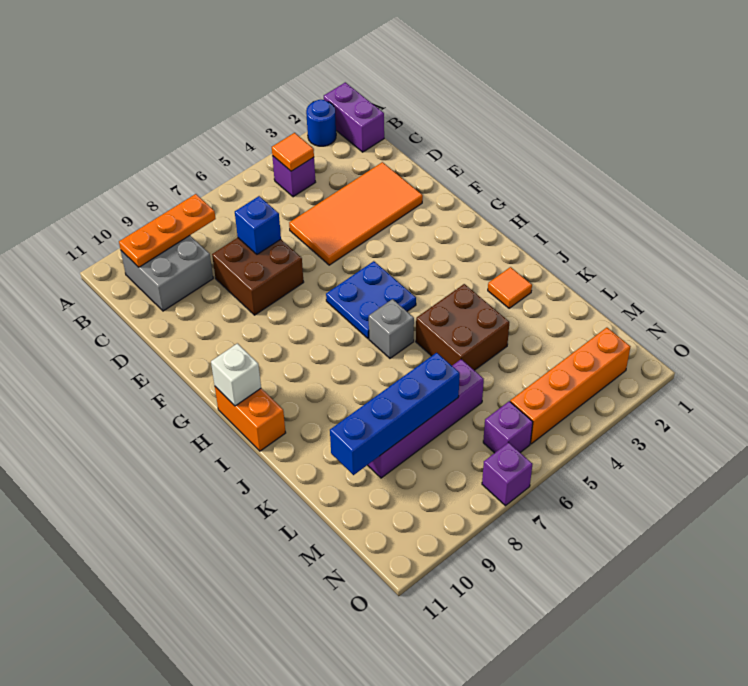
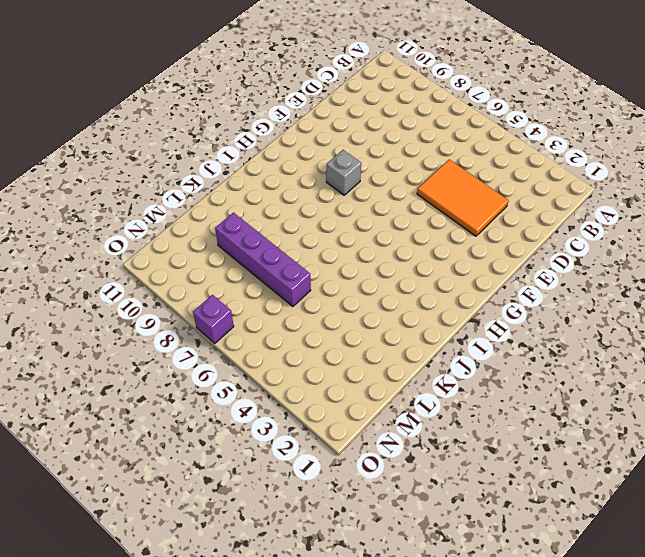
orange 2x3 tile [417,159,509,236] -> orange 2x4 tile [289,162,423,265]
grey 1x1 brick [326,150,361,195] -> grey 1x1 brick moved to [369,299,414,358]
none -> purple 1x2 brick [324,82,384,152]
none -> blue 1x1 round brick [306,100,336,146]
none -> purple 1x1 brick [272,156,315,197]

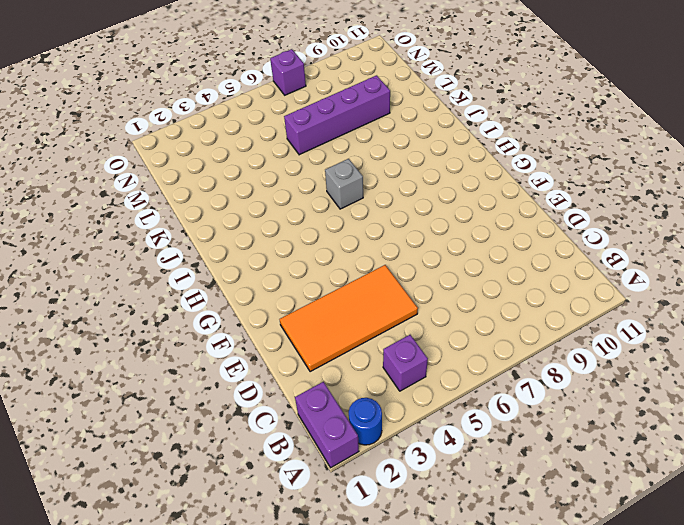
none -> grey 2x2 brick [121,236,213,311]
none -> brown 2x2 brick [212,238,304,315]
none -> blue 2x2 plate [326,261,416,339]

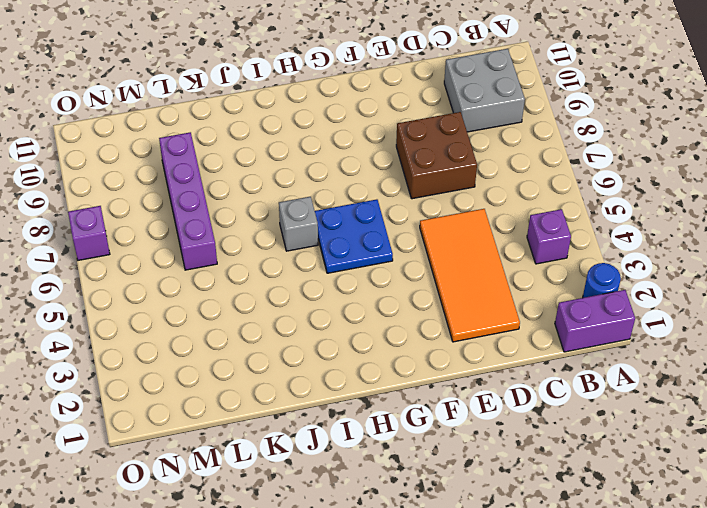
none -> orange 1x2 brick [215,387,286,451]
none -> orange 1x1 tile [488,267,532,308]
none -> brown 2x2 brick [416,284,509,370]

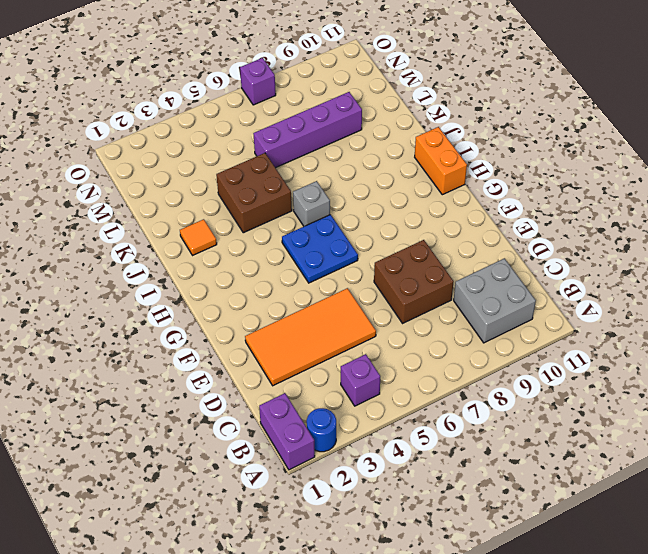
none -> orange 1x4 brick [510,328,630,444]
none -> purple 1x1 brick [483,401,533,453]
none -> orange 1x1 tile [272,133,314,171]

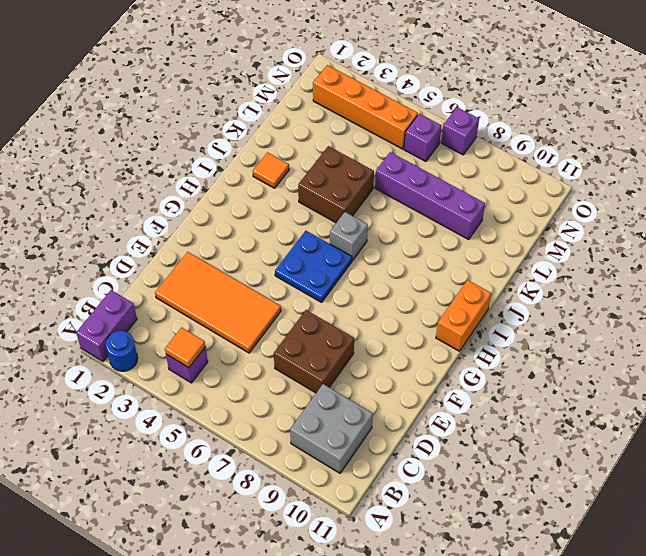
none -> orange 1x3 plate [119,194,216,267]
none -> blue 1x1 brick [235,196,281,254]
none -> white 1x1 brick [211,343,261,406]

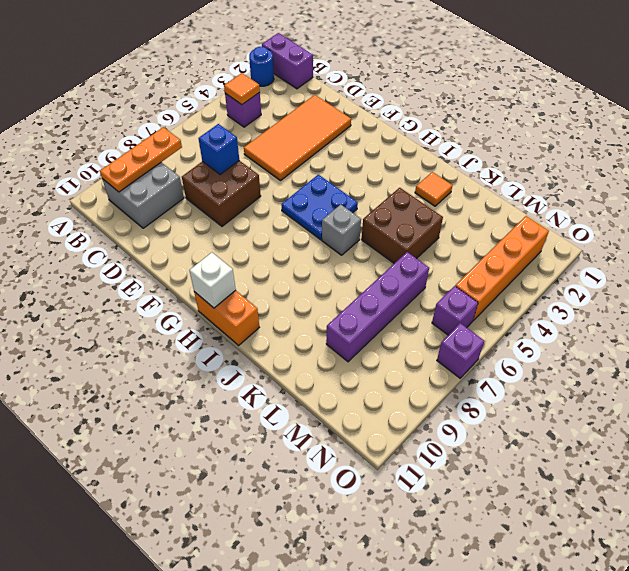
none -> blue 1x4 brick [330,353,460,475]

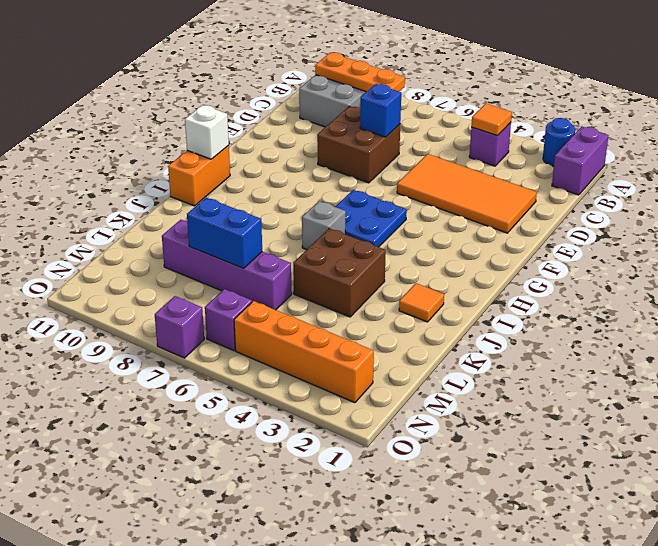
blue 1x2 brick [187,198,262,268] -> blue 1x4 brick [330,353,460,475]

